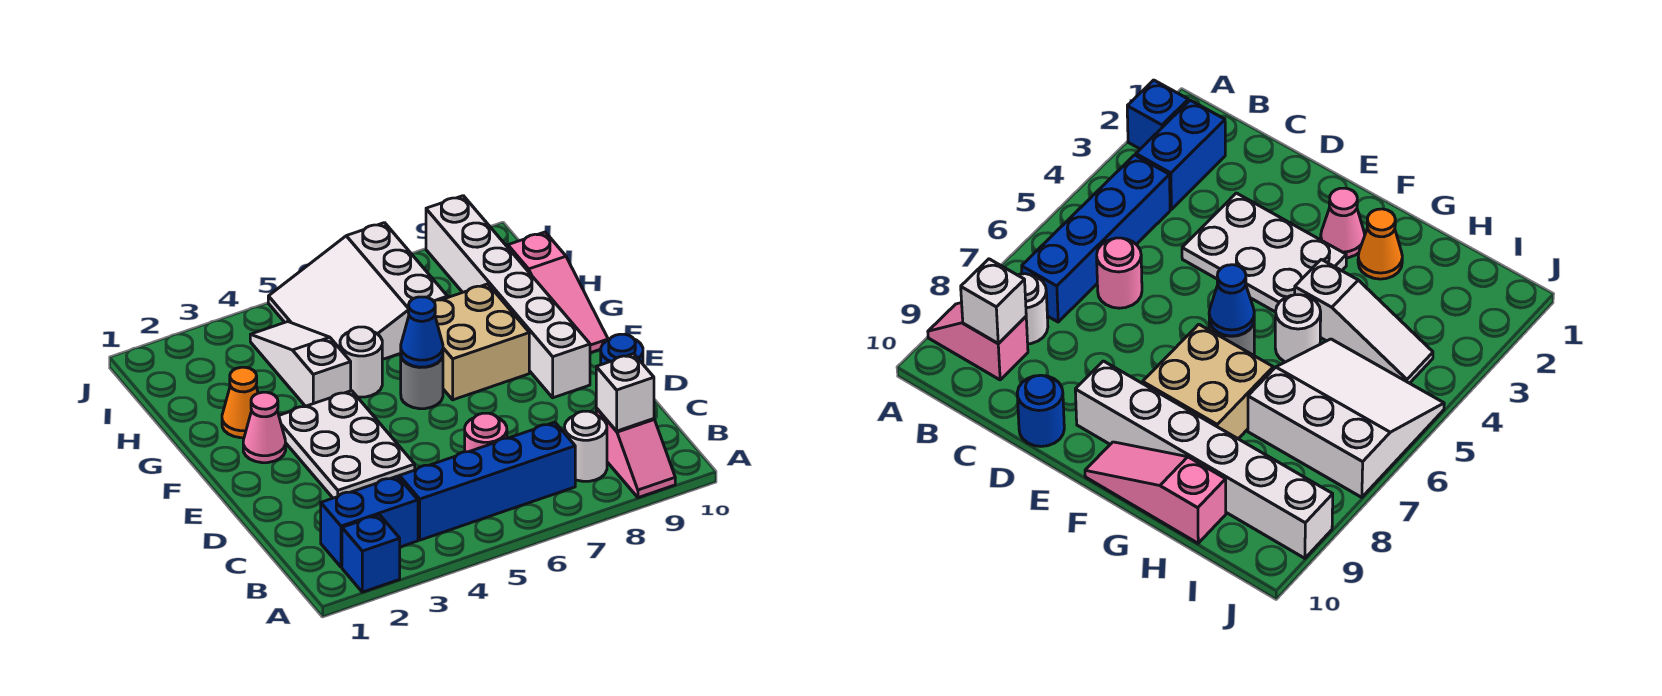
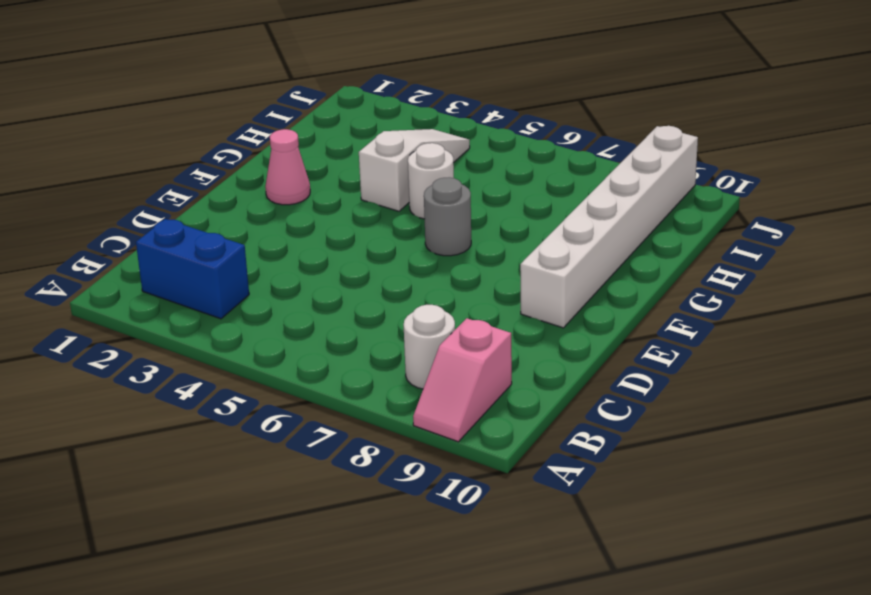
none -> blue 1x1 brick [342,515,400,592]
none -> blue 1x4 brick [399,422,575,540]
none -> pink 1x1 round brick [465,413,507,452]

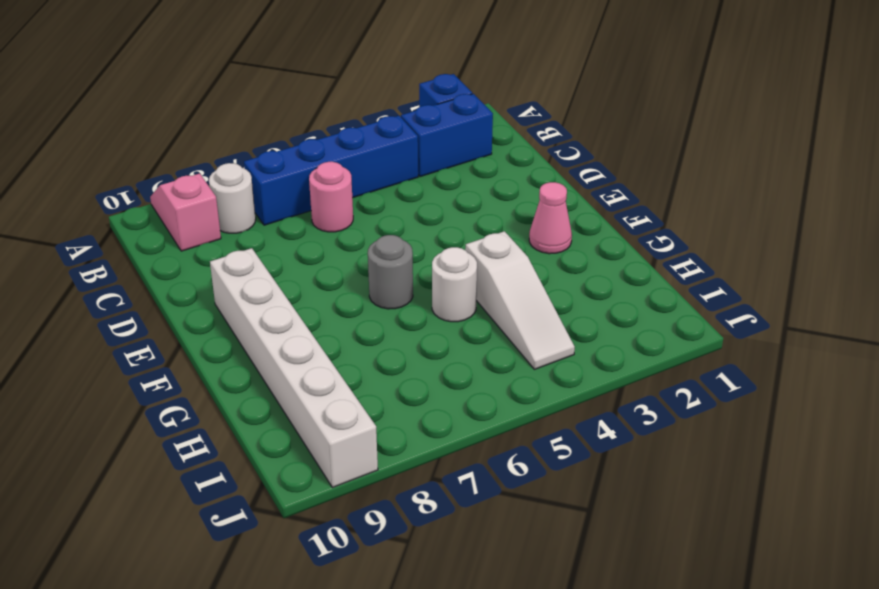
none -> white 2x3 plate [279,391,415,498]
none -> blue 1x1 round brick [601,334,643,365]
none -> tan 2x2 brick [434,284,529,400]

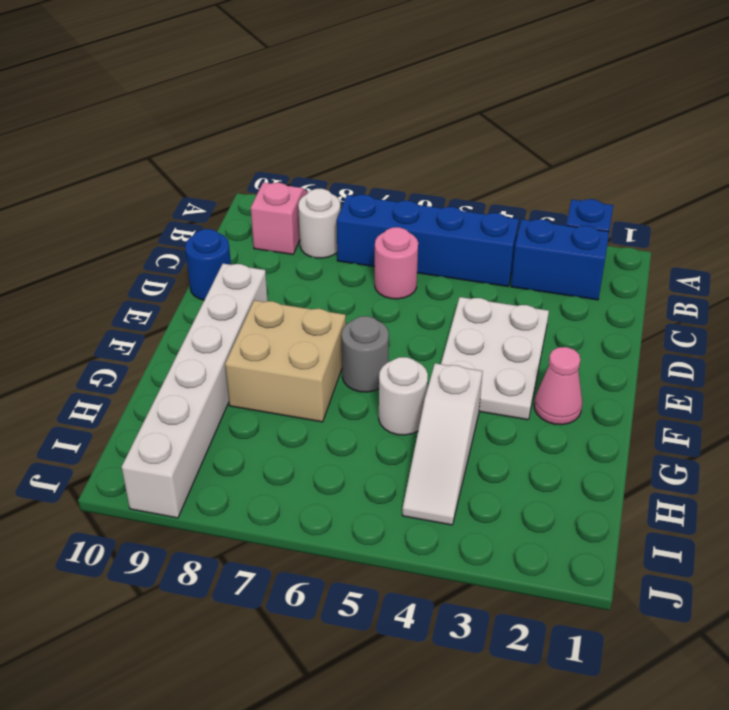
none -> pink 1x3 slope [508,232,608,353]
none -> orange 1x1 cone [222,367,258,438]
none -> white 3x3 slope [268,223,448,360]

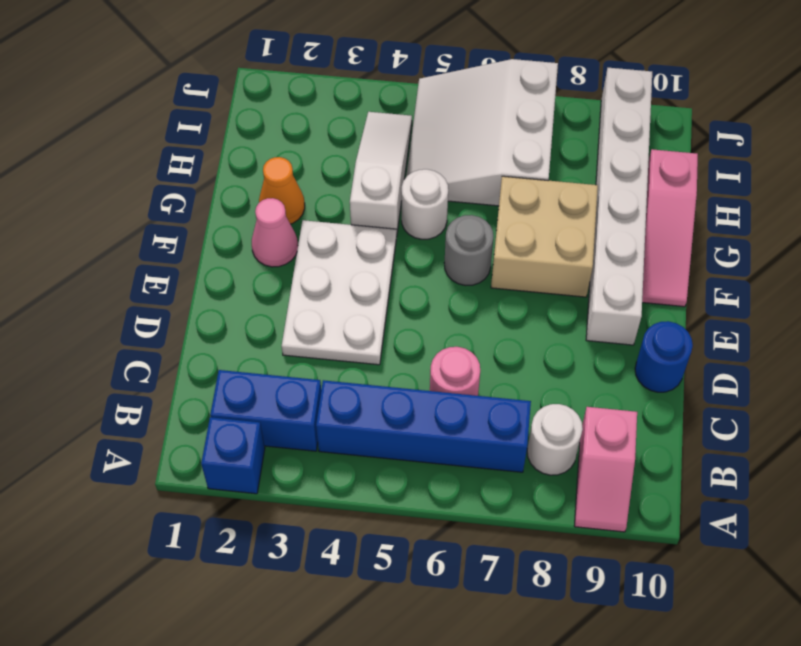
none -> white 1x1 brick [596,354,654,431]
none -> blue 1x1 cone [401,297,443,367]

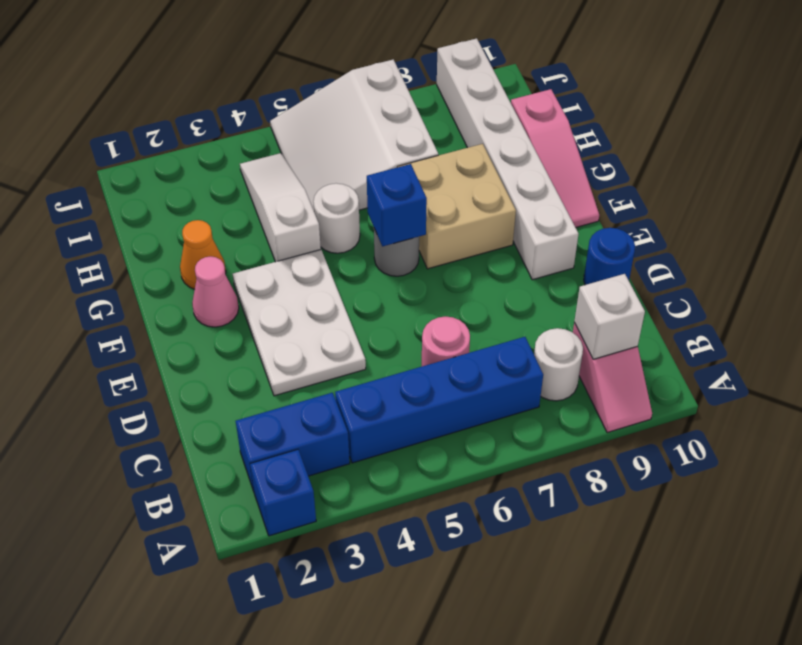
blue 1x1 brick [367,164,427,246] -> blue 1x1 cone [401,297,443,367]

